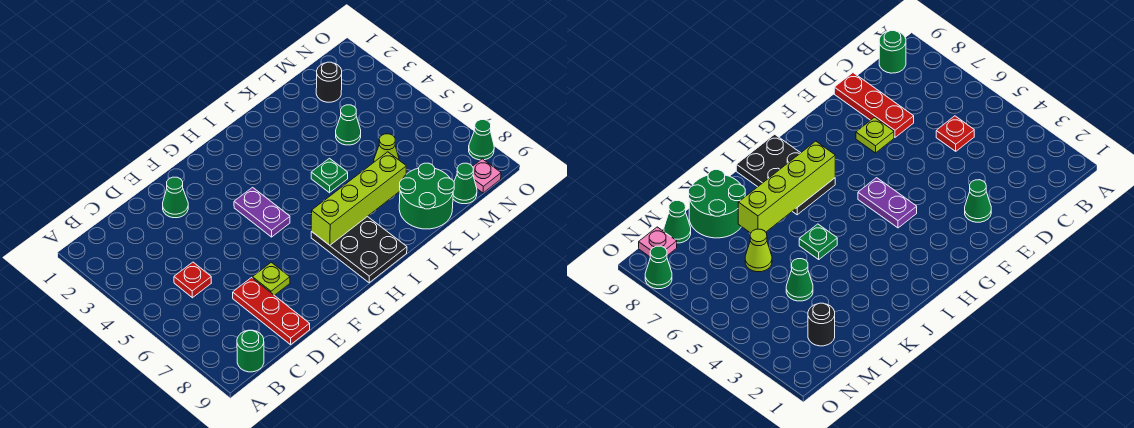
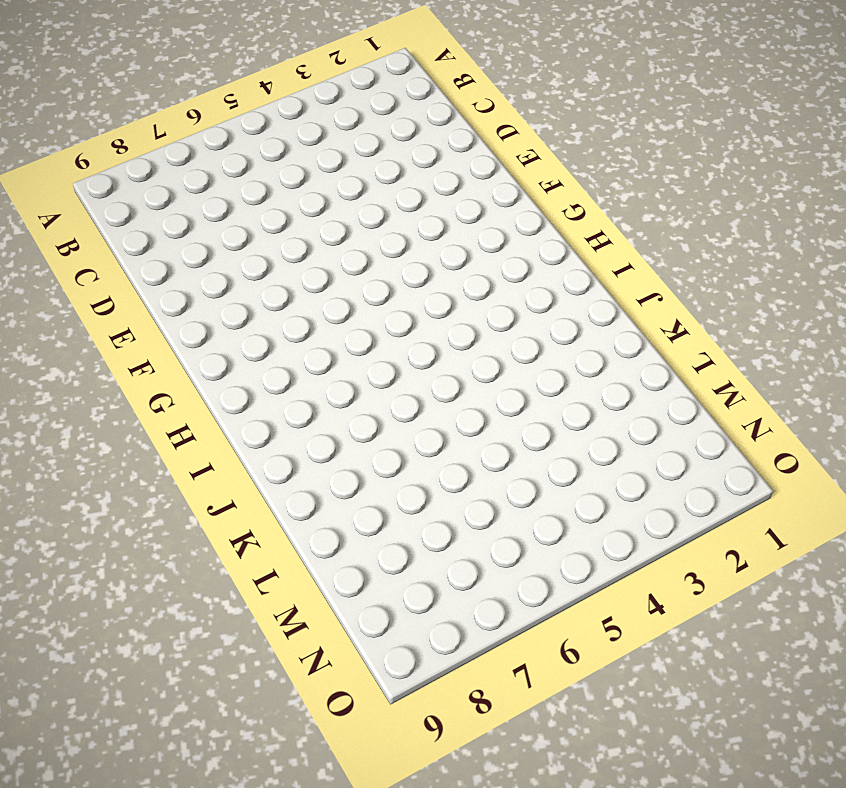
none -> green 1x1 round brick [237,330,264,372]
none -> red 1x1 plate [174,262,211,298]
none -> red 1x3 plate [233,278,310,345]

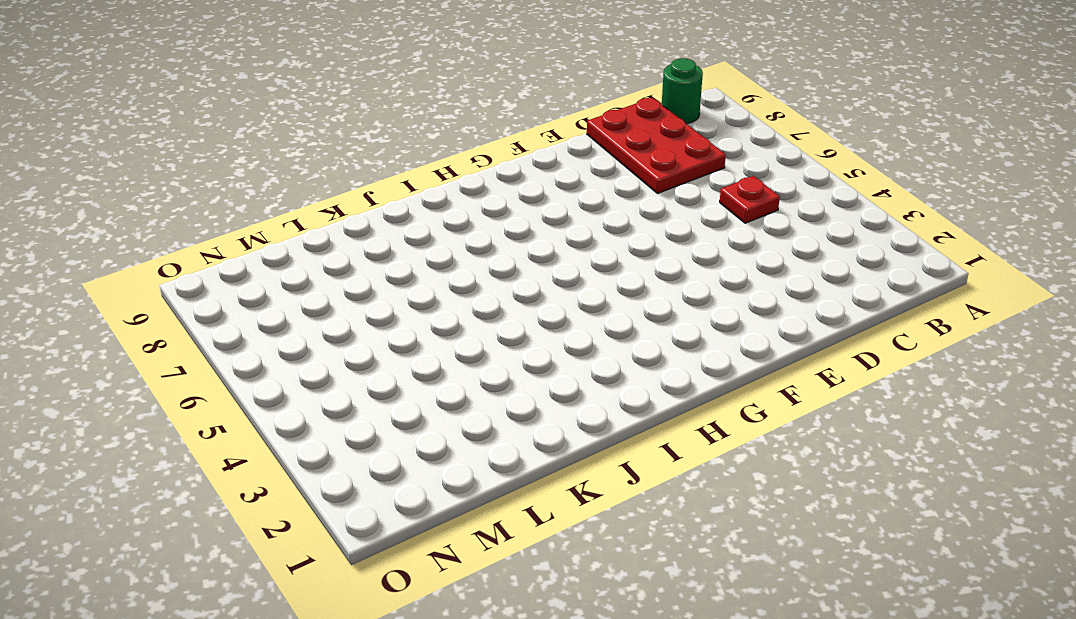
red 2x3 plate [587,98,726,193] -> red 1x3 plate [233,278,310,345]
none -> green 1x1 cone [163,177,188,218]
none -> lime 1x1 plate [253,262,290,295]
none -> purple 1x2 plate [234,187,290,237]

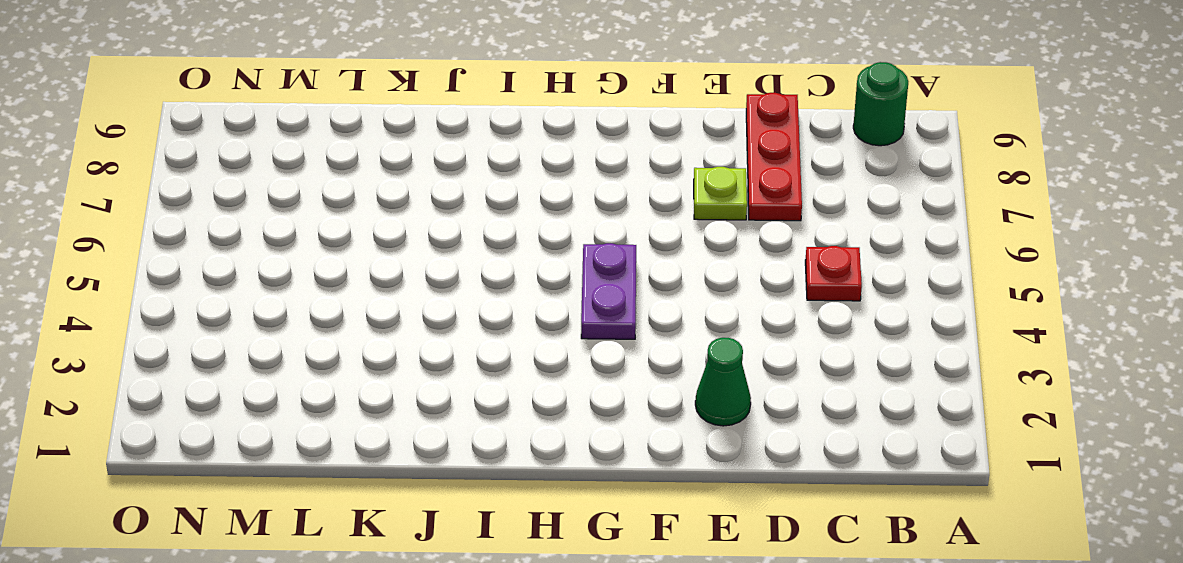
none -> black 2x3 plate [311,216,407,283]
none -> green 1x1 plate [311,158,348,193]
none -> green 2x2 round brick [399,163,454,229]

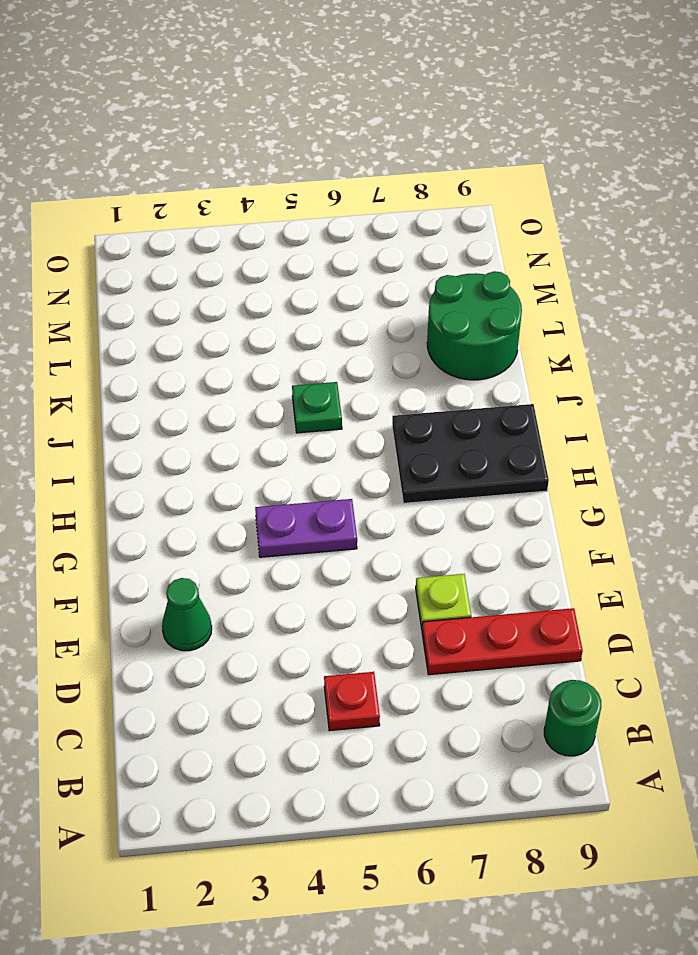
none -> green 1x1 cone [336,105,361,145]
none -> lime 1x1 cone [374,134,399,162]
none -> black 1x1 round brick [316,62,342,102]

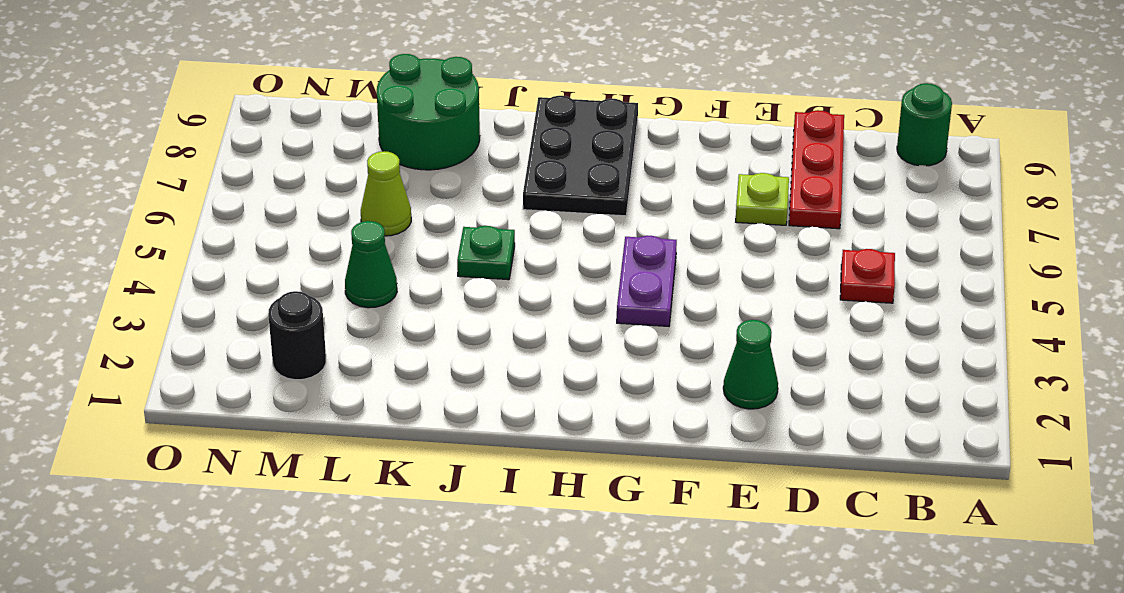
none -> green 1x1 cone [453,163,477,204]
none -> pink 1x1 plate [472,159,501,193]
none -> green 1x1 cone [469,120,494,160]

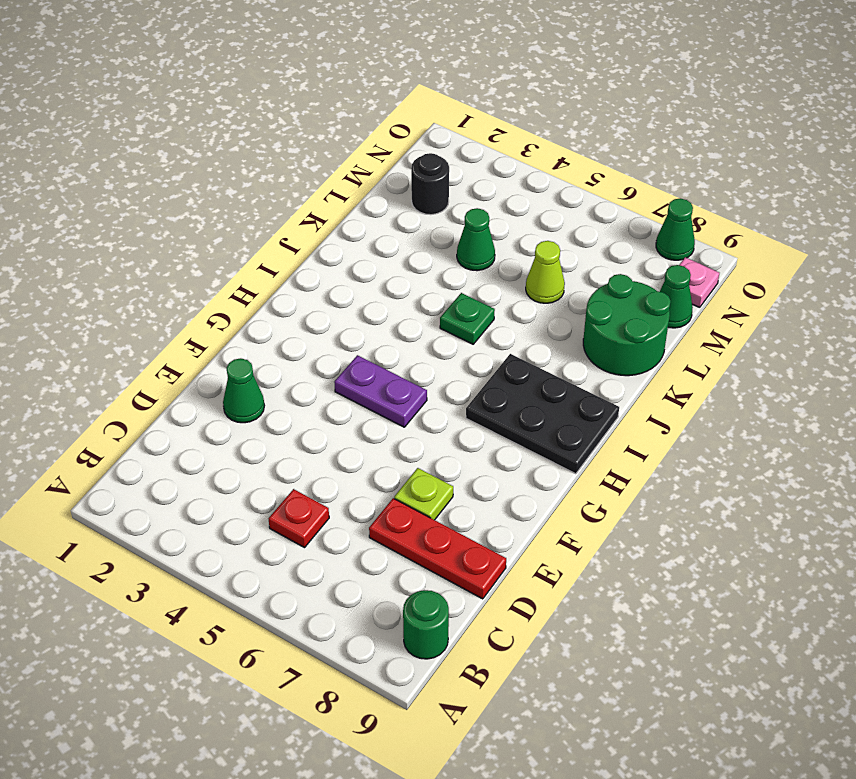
none -> lime 1x4 brick [311,152,406,245]

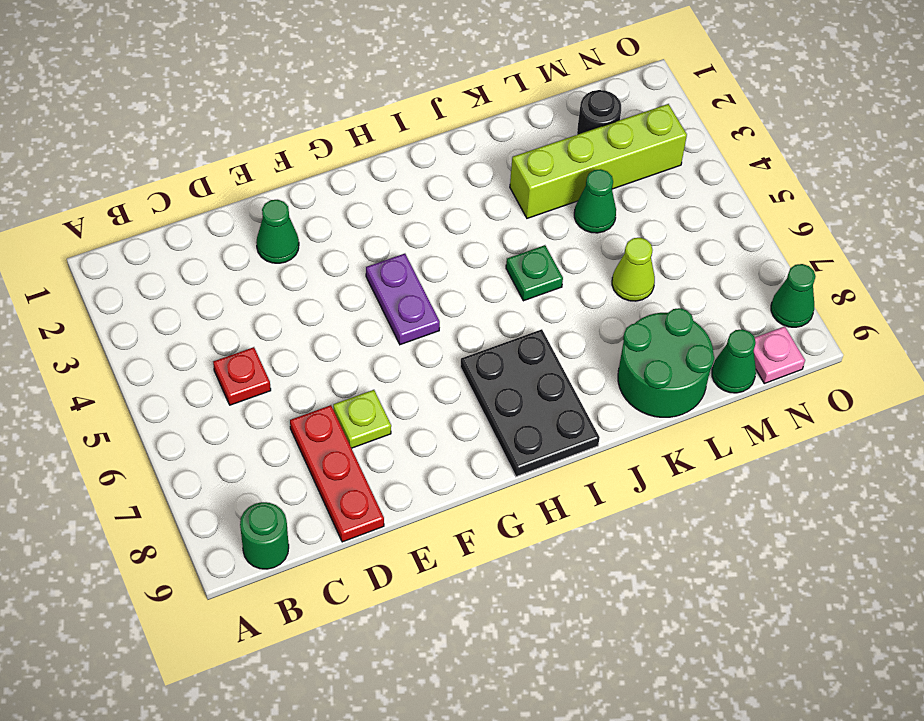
lime 1x4 brick [510,104,687,218] -> lime 1x4 brick moved to [311,152,406,245]

